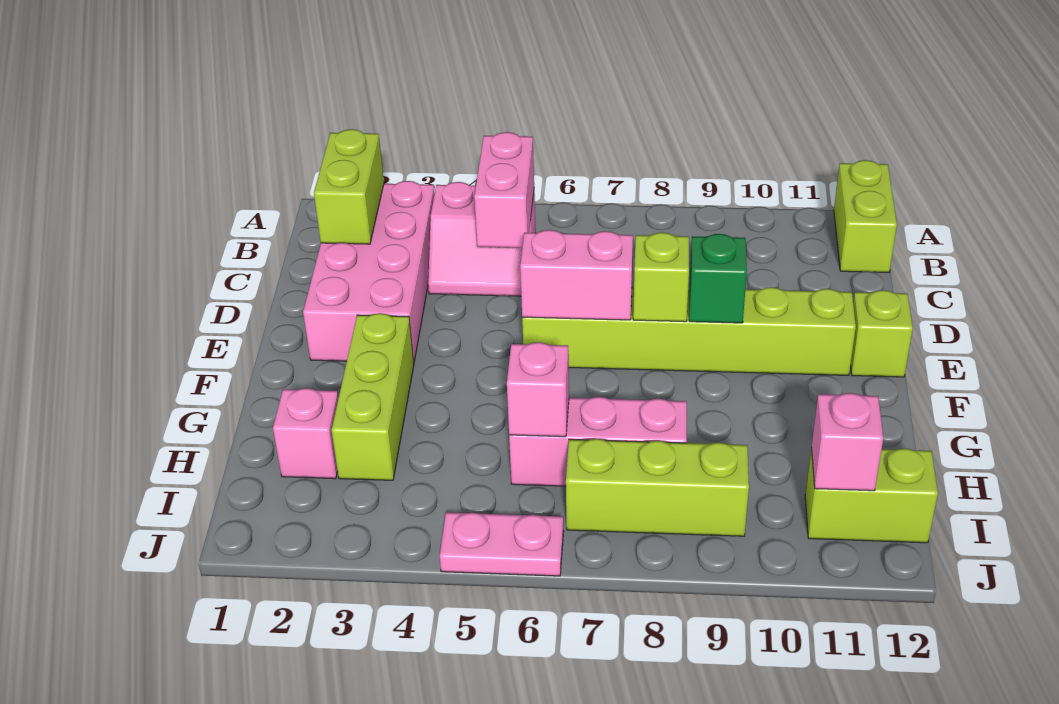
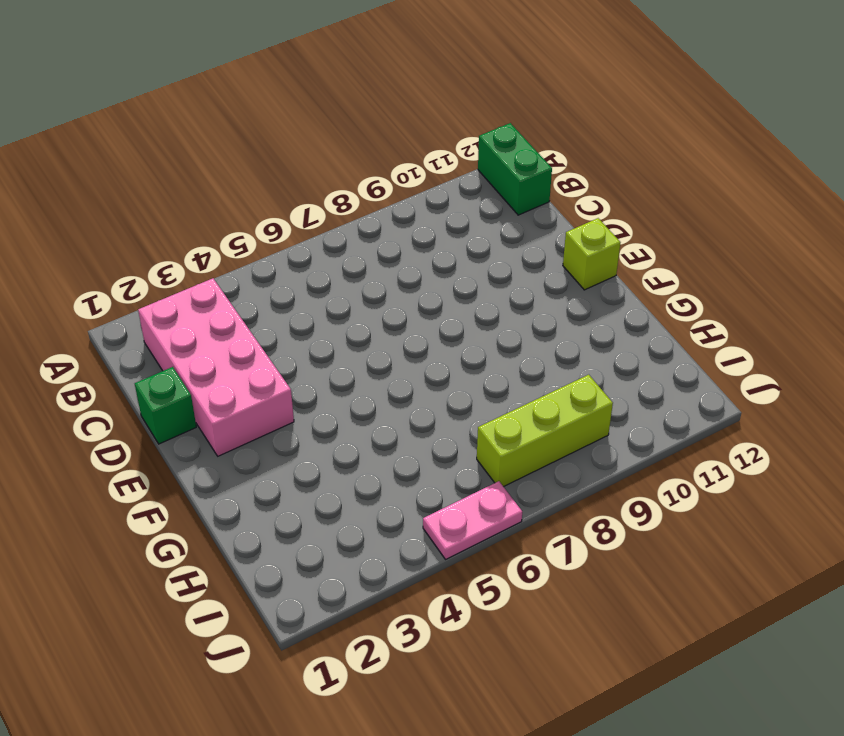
green 1x2 brick [478,123,552,215] -> lime 1x2 brick [834,160,897,272]
green 1x1 brick [135,367,196,444] -> green 1x1 brick moved to [689,234,747,323]
none -> pink 2x2 slope [428,182,536,296]
none -> lime 1x6 brick [522,287,856,375]
none -> lime 1x3 brick [332,313,414,480]

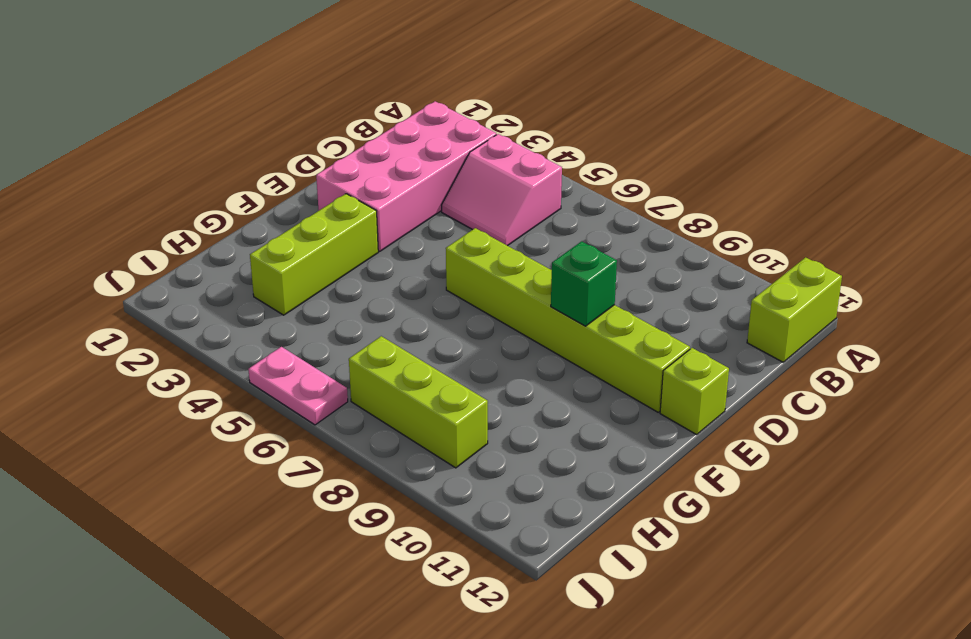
none -> pink 1x1 brick [273,388,338,479]
none -> pink 1x3 brick [509,397,687,486]
none -> lime 1x2 brick [805,447,938,543]

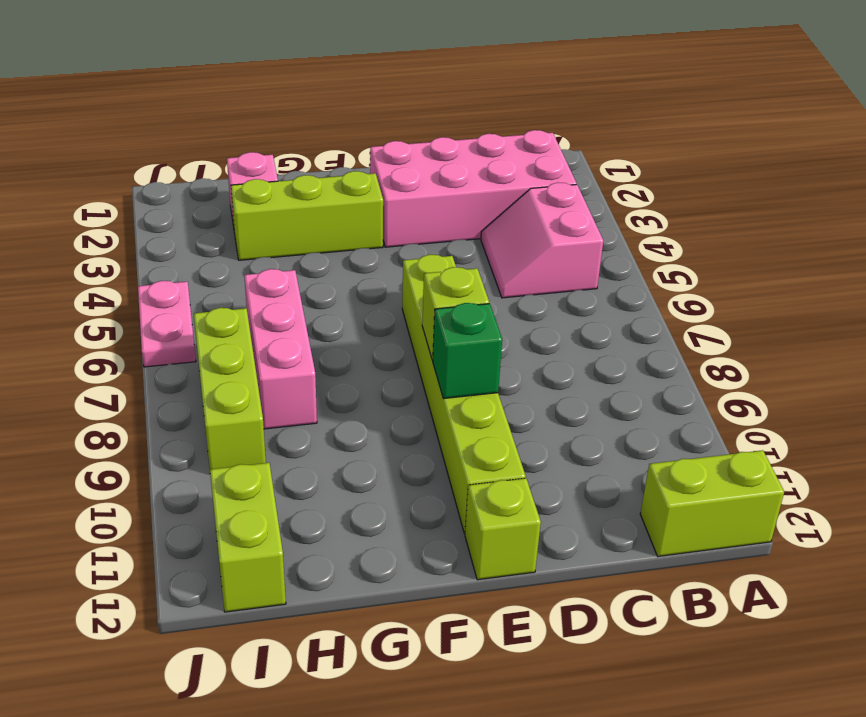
none -> lime 1x2 brick [314,129,384,244]
none -> pink 1x2 brick [474,132,534,248]
none -> pink 1x2 brick [520,230,633,320]

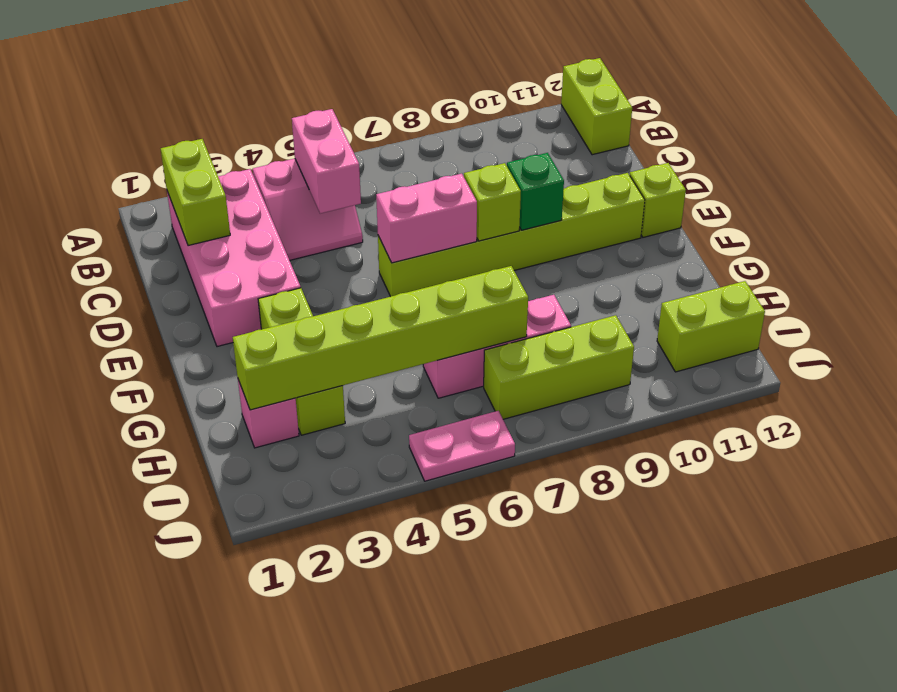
lime 1x6 brick [233,266,528,410] -> pink 1x1 brick [507,342,569,437]
none -> pink 1x1 brick [812,393,883,491]

